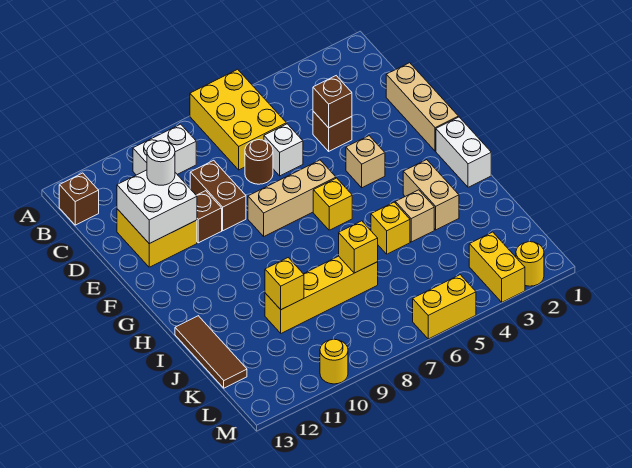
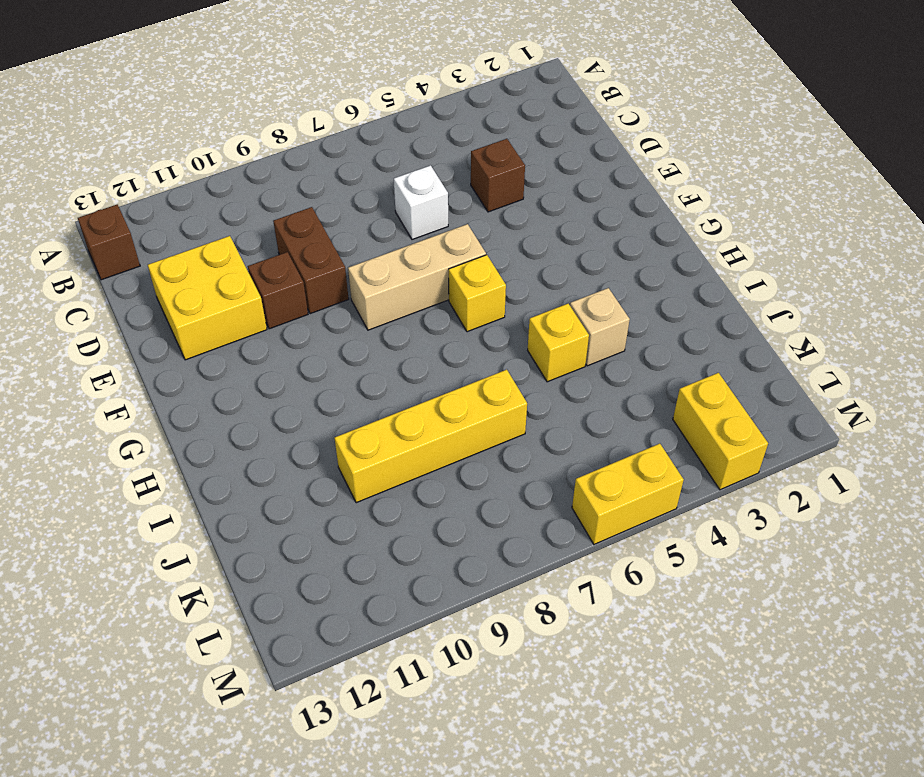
none -> yellow 2x3 brick [190,69,286,170]
none -> white 1x2 brick [133,124,196,175]
none -> tan 1x3 brick [386,63,458,151]

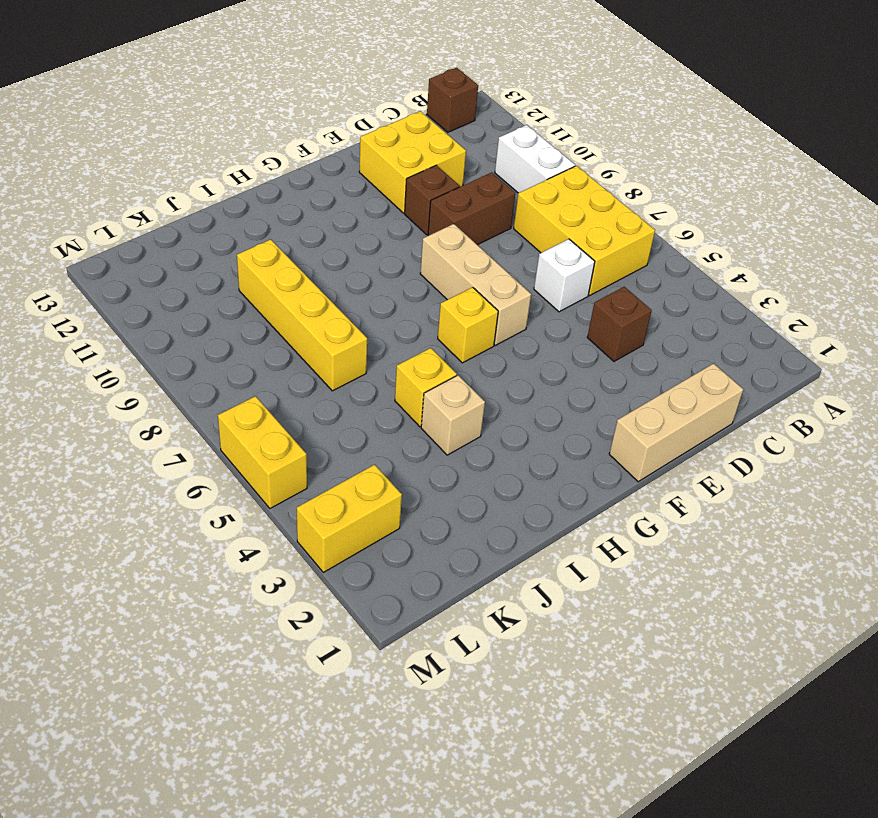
yellow 2x3 brick [514,166,655,296] -> yellow 2x3 brick turned to [190,69,286,170]
none -> brown 1x1 round brick [245,140,273,184]
none -> tan 1x1 brick [346,136,385,188]
none -> white 1x2 brick [436,117,491,187]

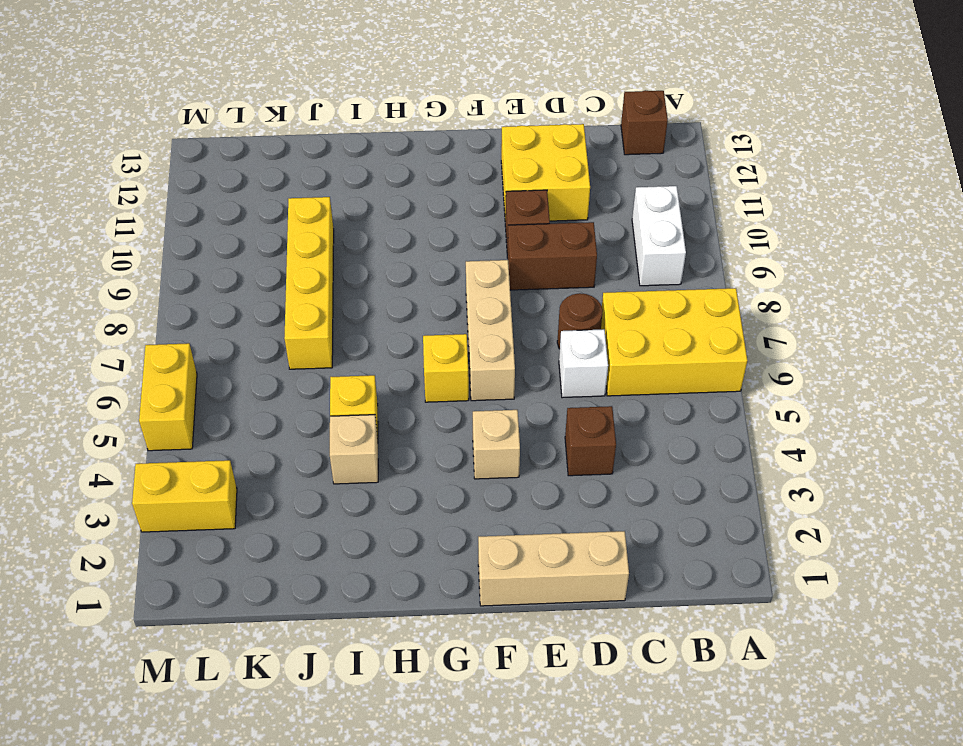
none -> white 1x2 brick [436,117,491,187]
none -> tan 1x2 brick [403,160,459,230]
none -> brown 1x3 tile [175,316,247,388]

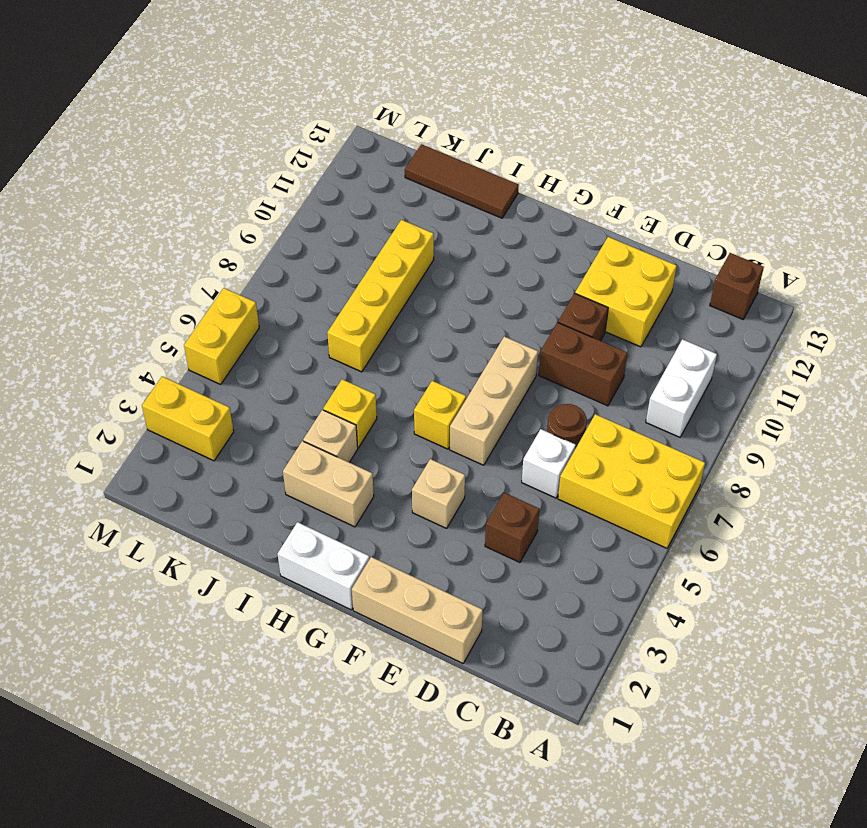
none -> yellow 1x1 round brick [516,242,544,286]
none -> yellow 1x1 round brick [320,339,348,384]
none -> brown 1x1 brick [313,76,352,128]

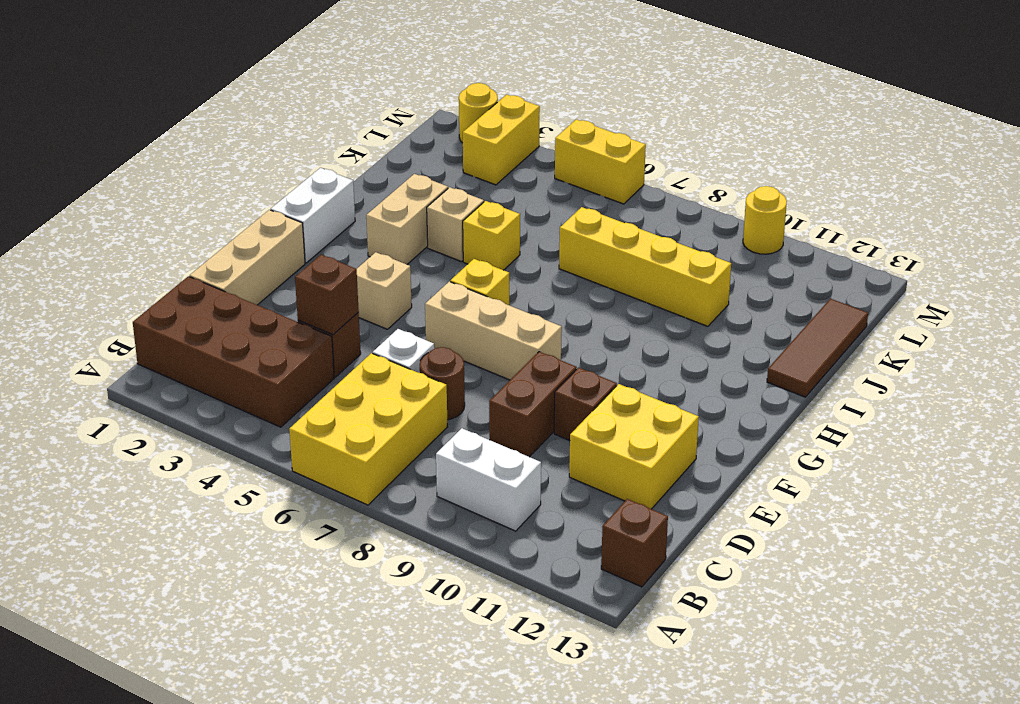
brown 2x4 brick [133,276,334,427] -> none
none -> white 2x2 brick [117,170,197,244]
none -> yellow 1x1 brick [339,221,378,273]
none -> yellow 1x1 brick [265,258,304,310]

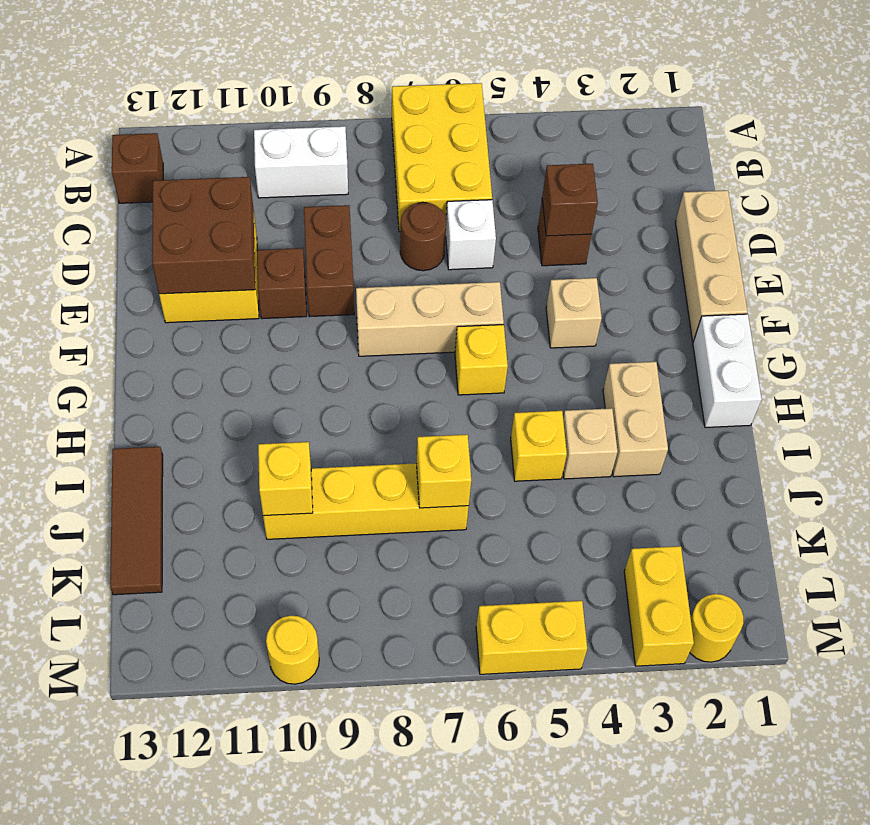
brown 2x2 brick [152,177,255,294] -> white 2x2 brick [117,170,197,244]
none -> white 1x1 round brick [147,141,175,185]

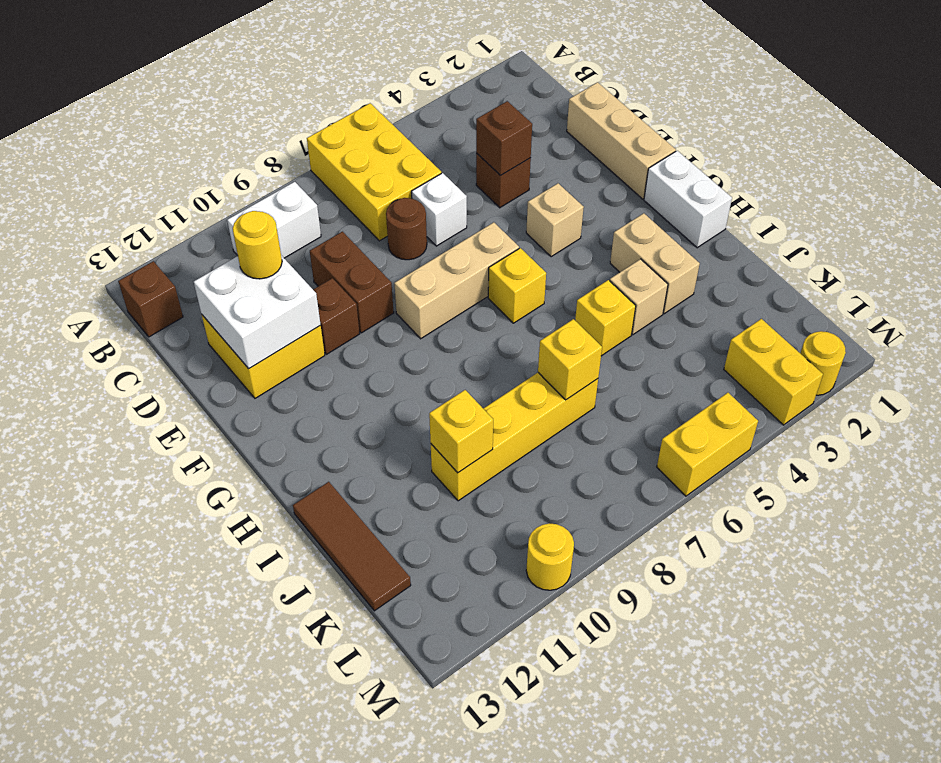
yellow 1x1 round brick [233,211,282,279] -> white 1x1 round brick [147,141,175,185]

